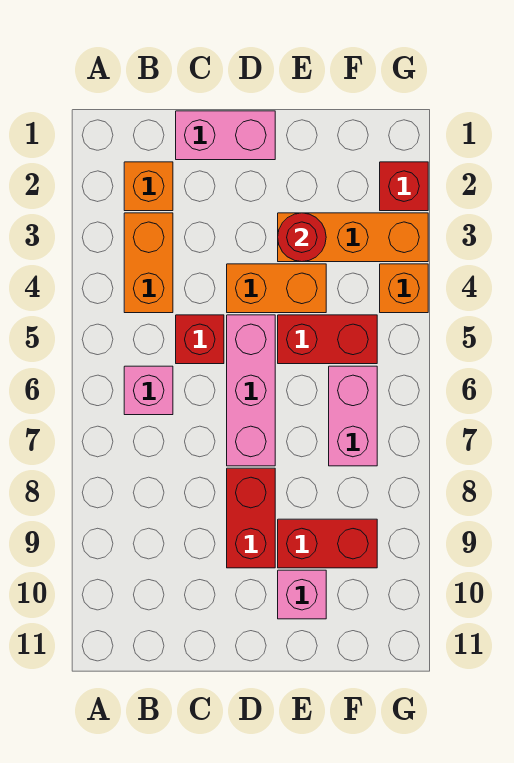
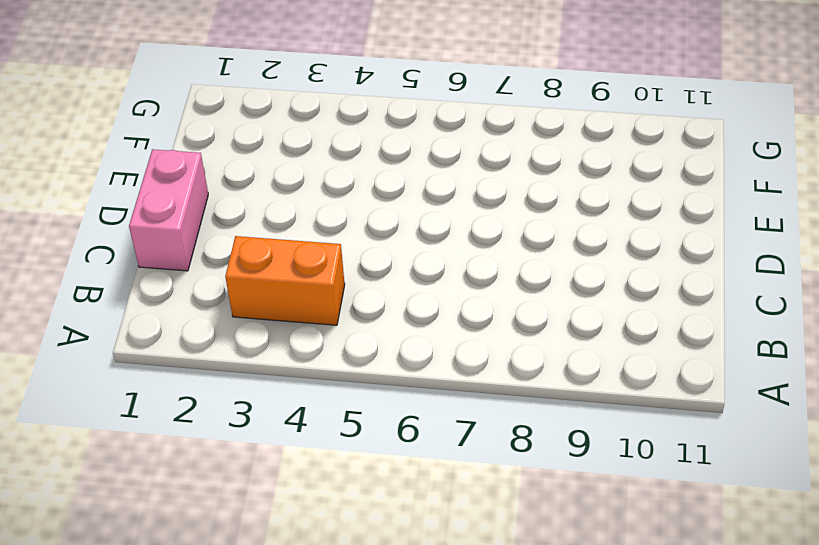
none -> orange 1x1 brick [124,162,173,211]
none -> pink 1x1 brick [124,366,173,415]
none -> red 1x1 brick [176,315,224,364]

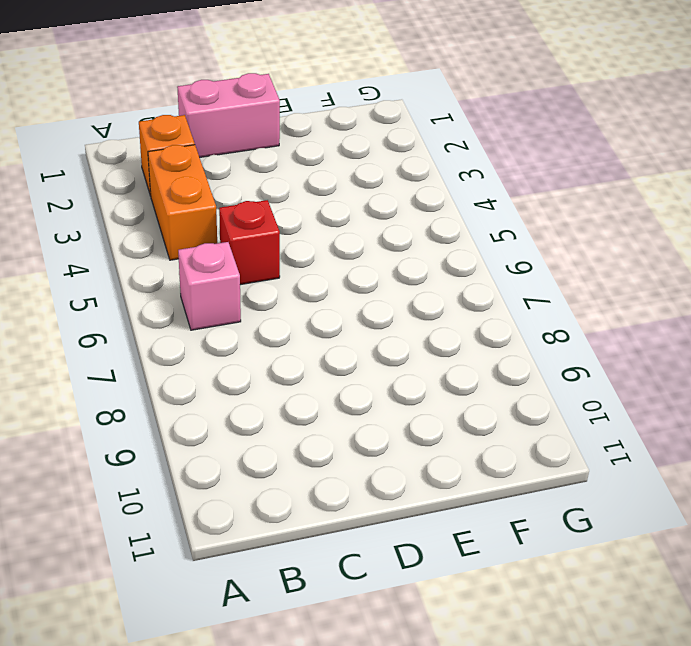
none -> orange 1x2 brick [227,264,326,313]
none -> pink 1x3 brick [227,315,275,466]
none -> red 1x2 brick [227,468,275,568]

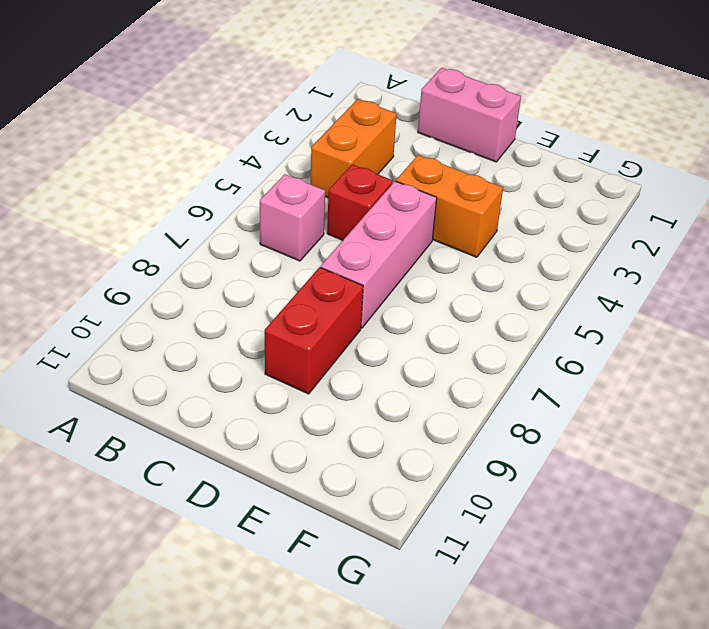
none -> orange 1x1 brick [124,162,173,211]
none -> orange 1x3 brick [278,213,428,262]
none -> red 1x2 brick [278,315,377,364]

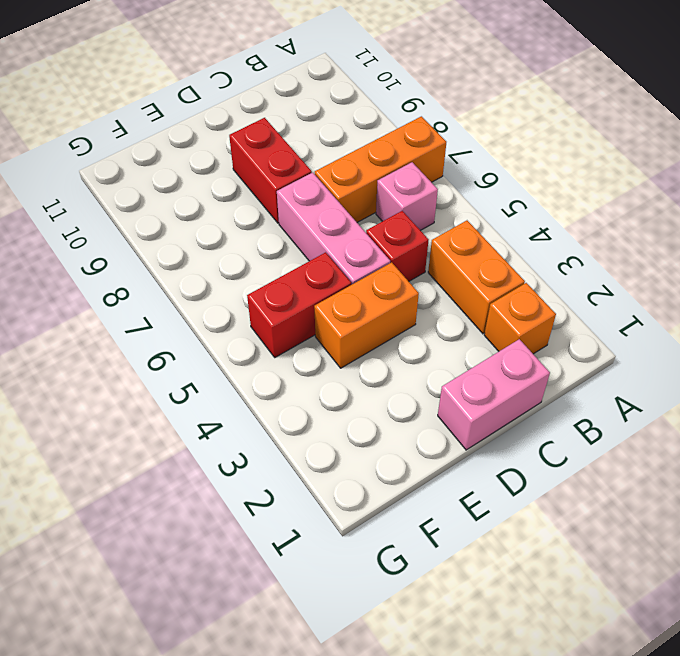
orange 1x3 brick [315,116,446,222] -> orange 1x3 brick moved to [278,213,428,262]
none -> red 1x2 brick [278,519,377,568]
none -> pink 1x1 brick [278,570,326,619]
none -> pink 1x2 brick [329,366,377,466]

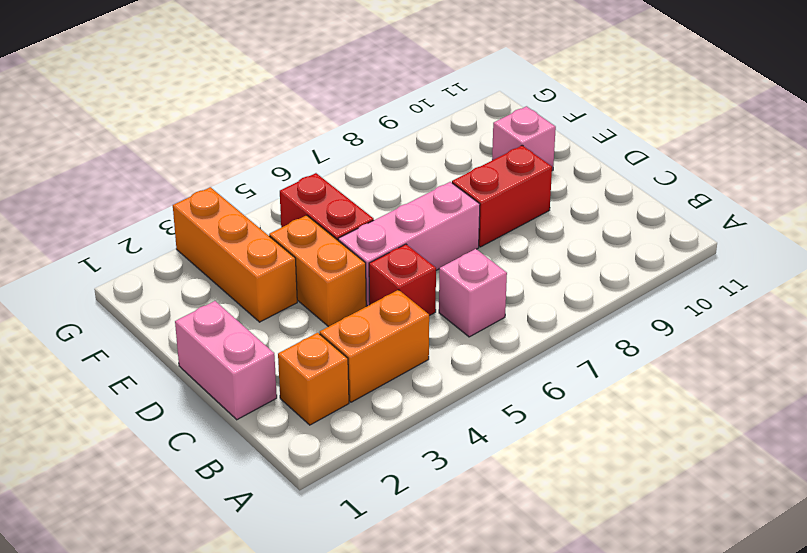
none -> red 1x2 brick [278,519,377,568]
none -> pink 1x2 brick [329,366,377,466]
none -> red 1x1 brick [380,162,428,211]

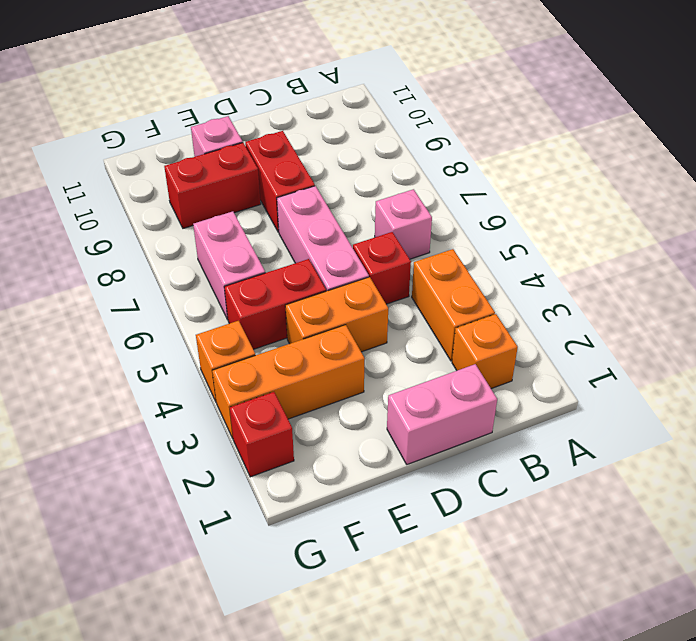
none -> red 1x1 round brick [278,213,326,262]

